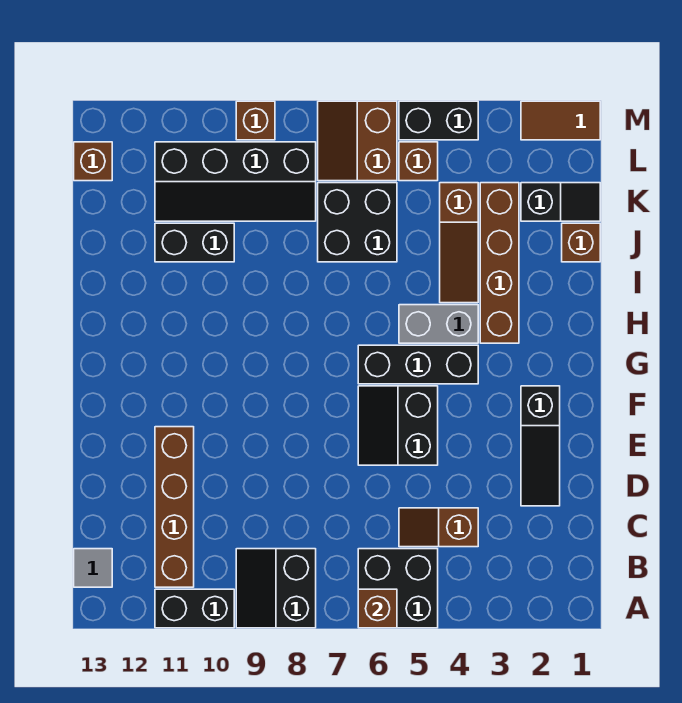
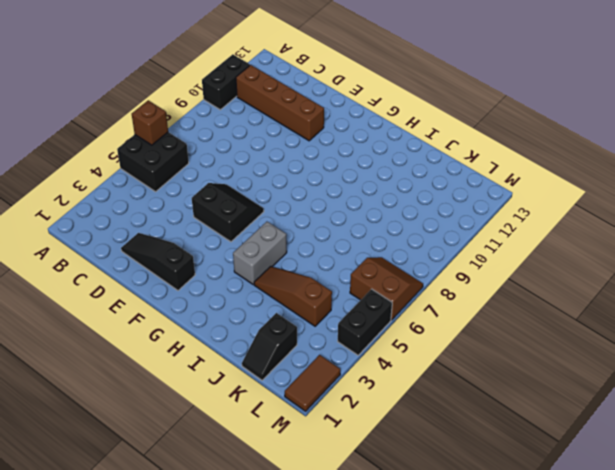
none -> black 2x2 slope [236,549,316,628]
none -> grey 1x1 tile [74,549,112,587]
none -> brown 1x2 slope [399,508,478,547]

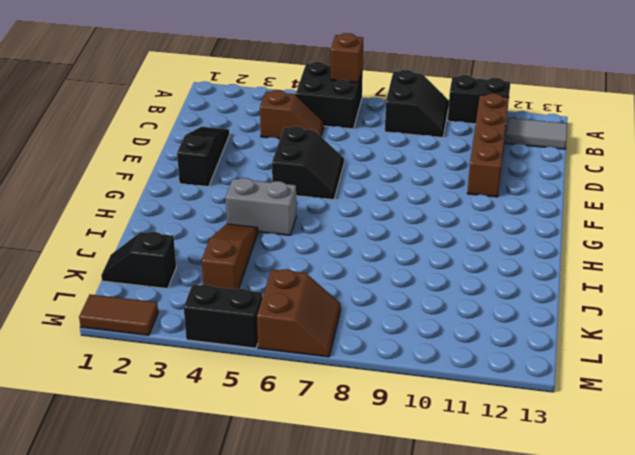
grey 1x2 tile [506,118,567,149] -> grey 1x1 tile [74,549,112,587]
none -> black 1x3 brick [358,345,478,384]
none -> brown 1x4 brick [480,183,519,343]
none -> brown 1x1 brick [562,223,600,262]

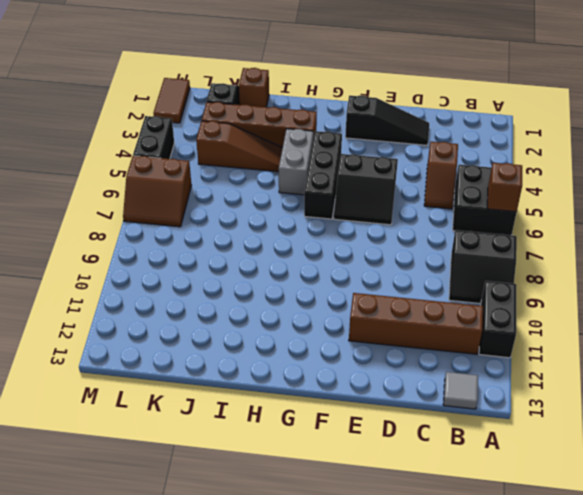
none -> black 2x2 brick [318,183,397,262]
none -> black 1x2 brick [155,223,234,262]
none -> black 2x4 slope [155,142,316,221]

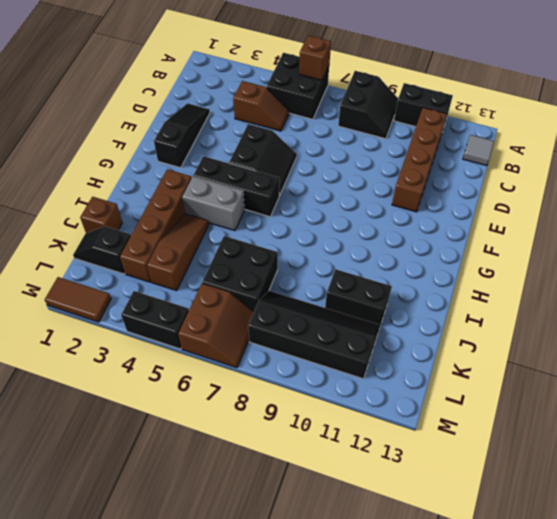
none -> brown 1x1 brick [399,142,438,181]
none -> brown 1x1 brick [74,142,112,181]
none -> brown 1x1 brick [236,101,275,140]

